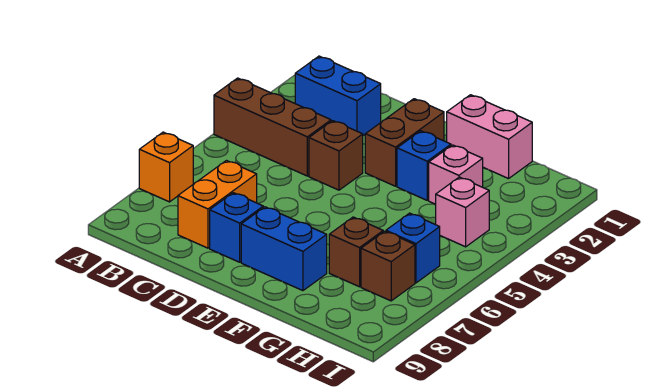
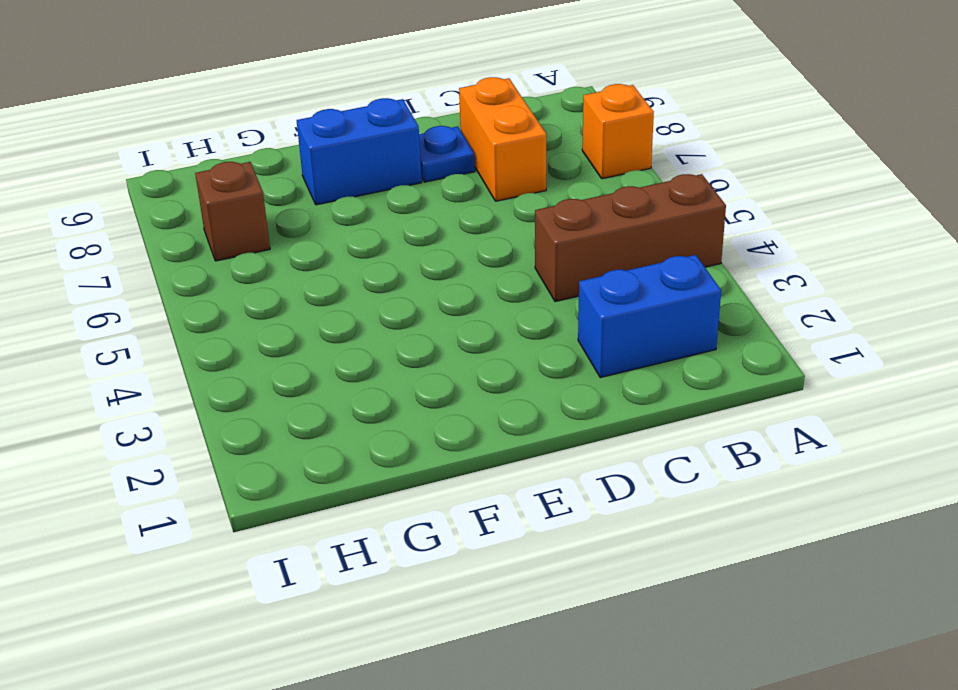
blue 1x1 plate [419,126,475,182] -> blue 1x1 brick [210,193,263,262]
none -> brown 1x1 brick [309,121,363,190]
none -> brown 1x2 brick [365,99,444,186]
none -> pink 1x2 brick [447,95,532,179]

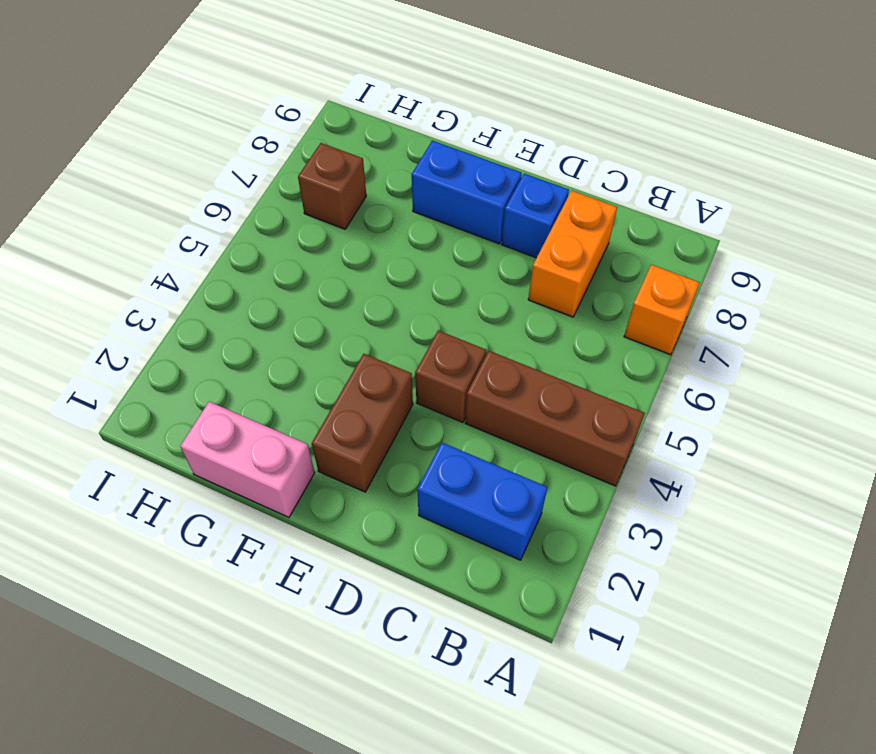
none -> blue 1x1 brick [397,131,451,200]
none -> pink 1x1 brick [429,145,483,204]
none -> brown 1x1 brick [329,217,383,287]

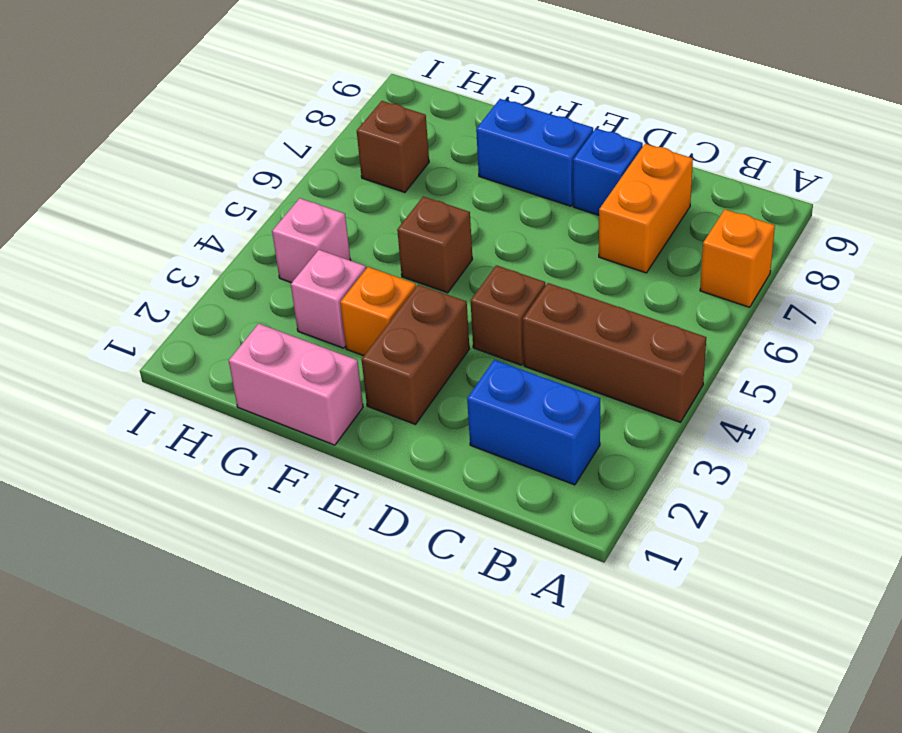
orange 1x1 brick [340,267,416,356] -> blue 1x1 brick [397,131,451,200]
brown 1x1 brick [397,196,472,293] -> brown 1x1 brick moved to [329,217,383,287]
none -> blue 1x1 brick [386,213,440,283]

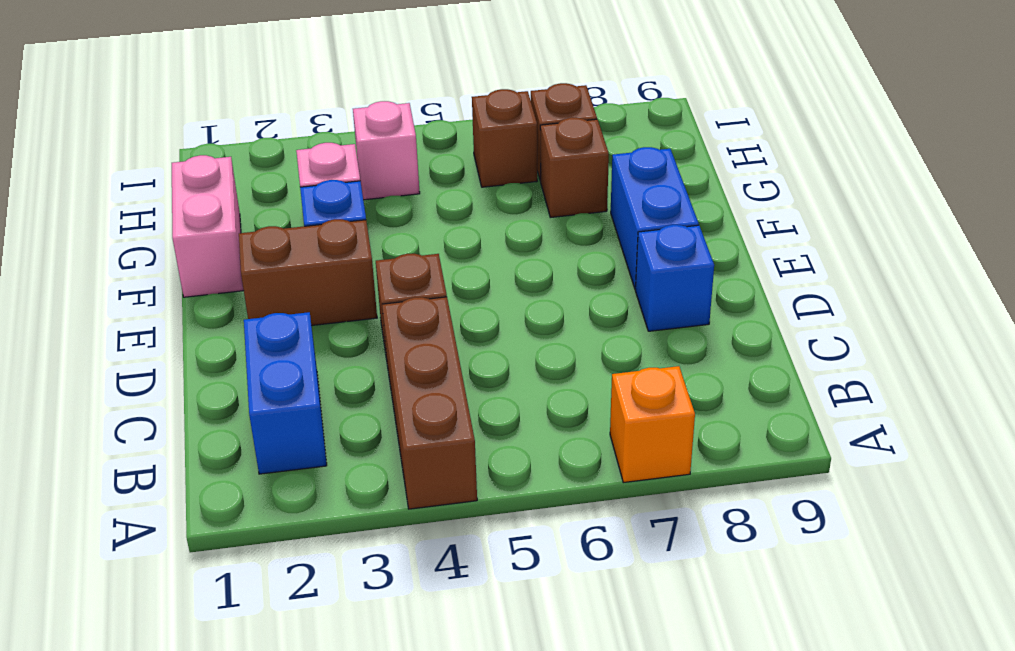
brown 1x1 brick [472,89,537,187] -> blue 1x1 brick [386,213,440,283]
none -> orange 1x2 brick [178,161,257,248]

